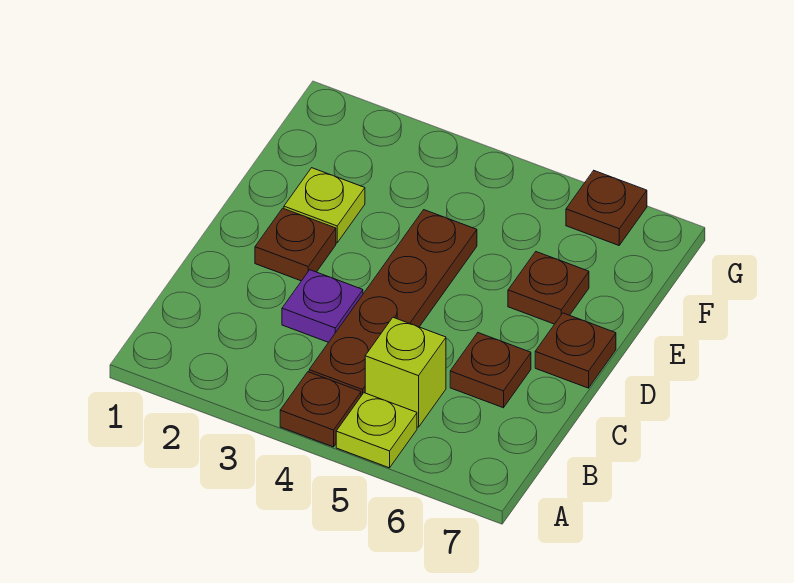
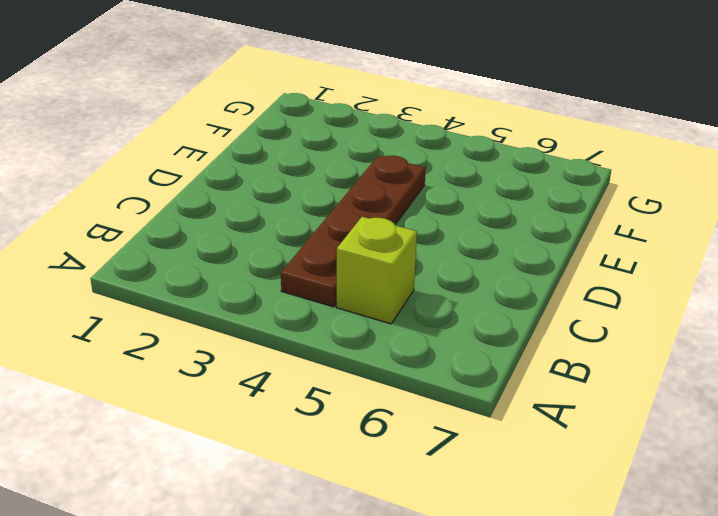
none -> brown 1x1 plate [280,372,361,447]
none -> lime 1x1 plate [336,393,417,468]

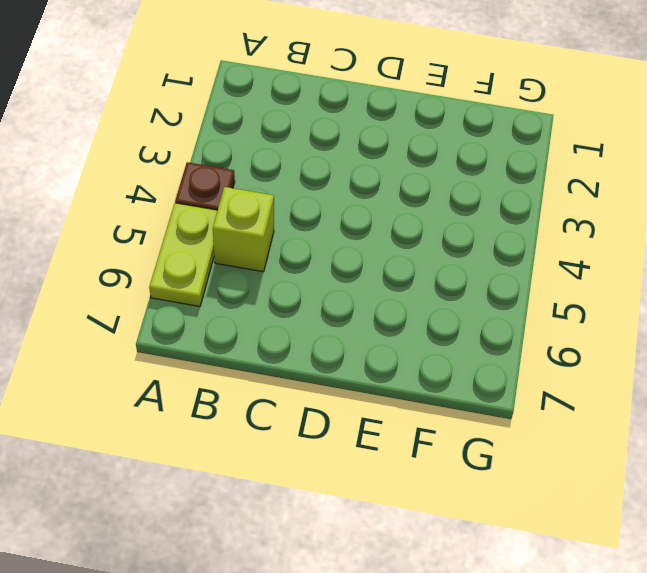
lime 1x2 plate [149,203,217,307] -> lime 1x1 plate [336,393,417,468]
none -> brown 1x4 plate [309,210,477,396]
none -> purple 1x1 plate [282,270,363,342]

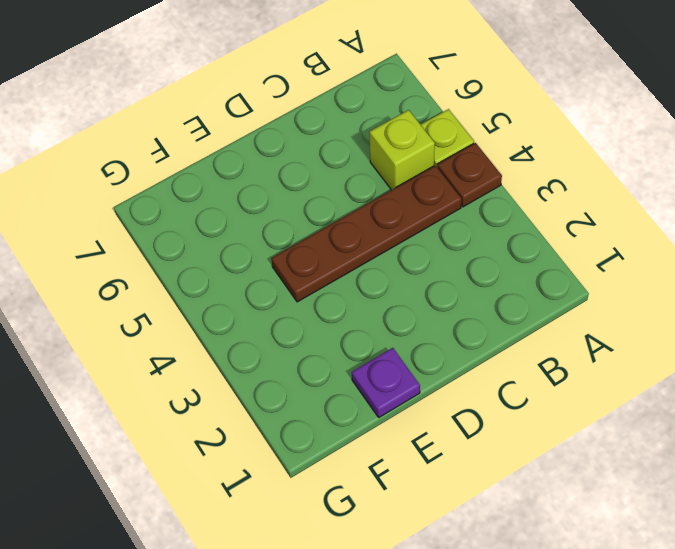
purple 1x1 plate [352,348,420,417] -> purple 1x1 plate moved to [282,270,363,342]
none -> brown 1x1 plate [450,333,531,408]
none -> brown 1x1 plate [255,208,336,281]

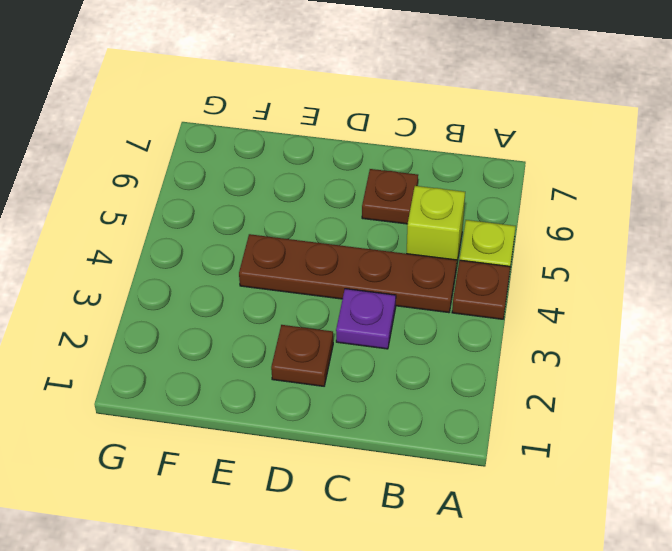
none -> brown 1x1 plate [535,313,616,388]
none -> lime 1x1 plate [284,168,365,243]

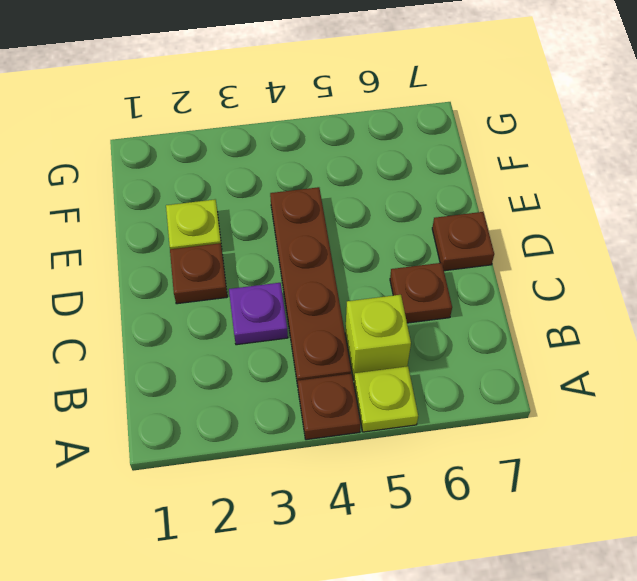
none -> brown 1x1 plate [508,252,589,324]
none -> brown 1x1 plate [566,171,647,245]

